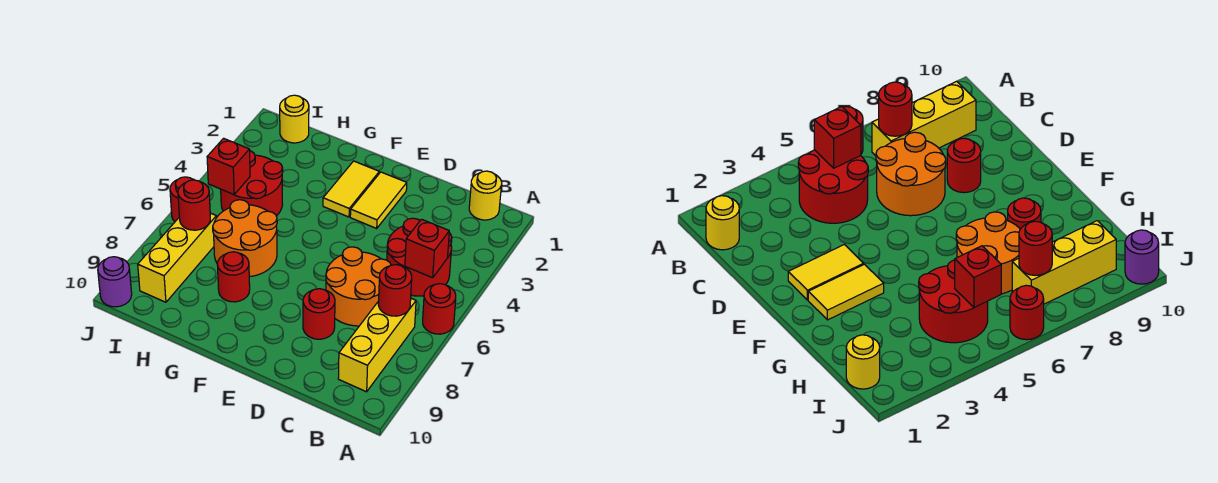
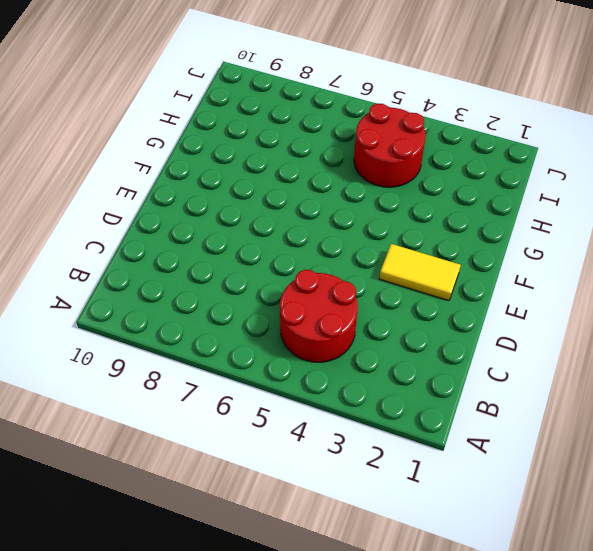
none -> red 1x1 round brick [423,284,456,334]
none -> yellow 1x1 round brick [469,171,502,220]
none -> yellow 1x3 brick [338,298,416,392]

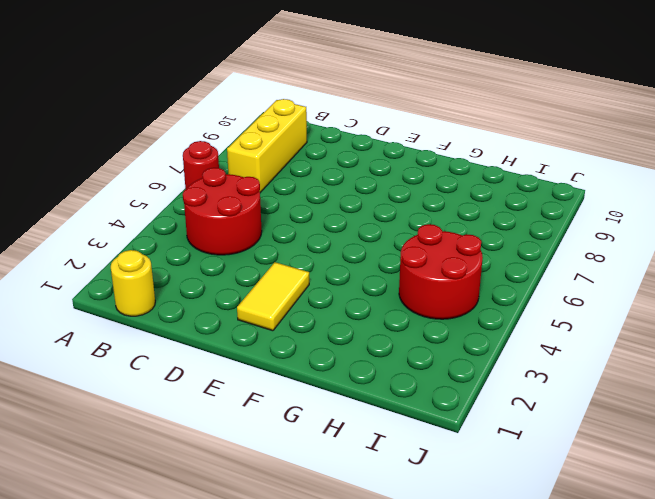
none -> orange 2x2 round brick [326,247,391,326]
none -> red 1x1 round brick [303,289,335,339]
none -> yellow 1x2 tile [323,161,379,217]

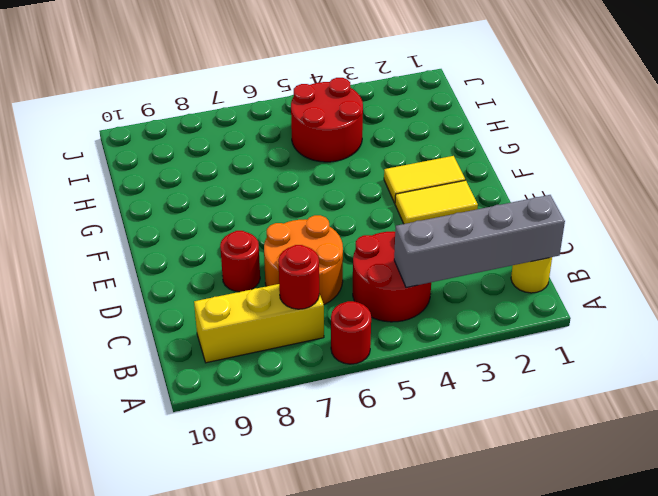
grey 1x4 brick [394,195,565,288] -> none
none -> orange 2x2 round brick [213,200,277,277]
none -> red 1x1 round brick [218,252,250,302]
none -> yellow 1x1 round brick [280,95,309,143]

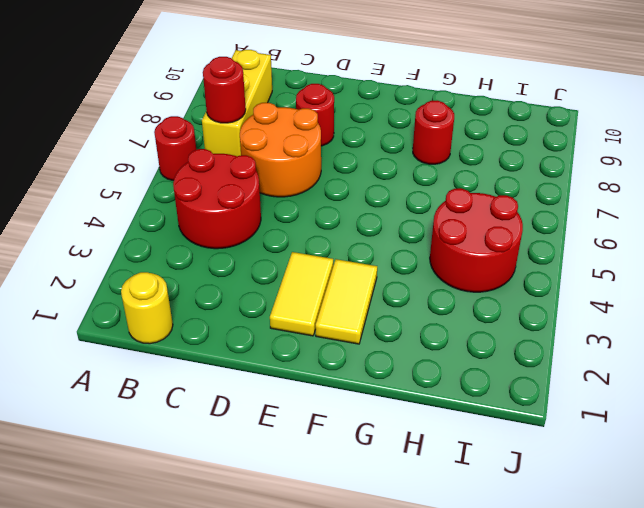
none -> orange 2x2 round brick [213,200,277,277]
none -> yellow 1x1 round brick [280,95,309,143]
none -> yellow 1x3 brick [138,213,216,302]

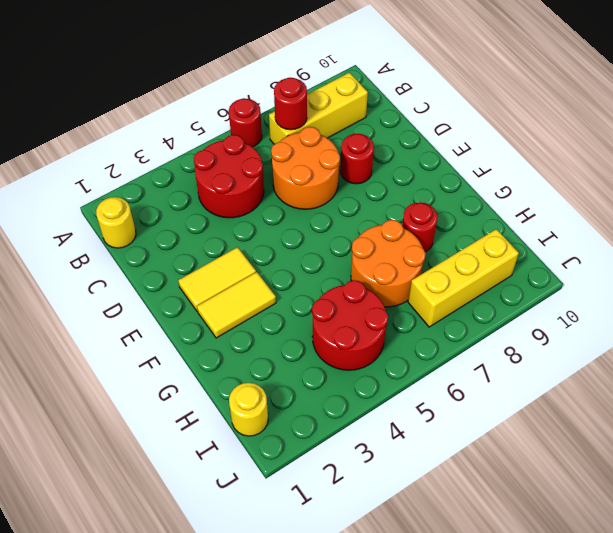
none -> red 1x1 round brick [170,177,194,222]
none -> purple 1x1 round brick [98,257,132,307]
none -> red 1x1 brick [405,219,449,278]

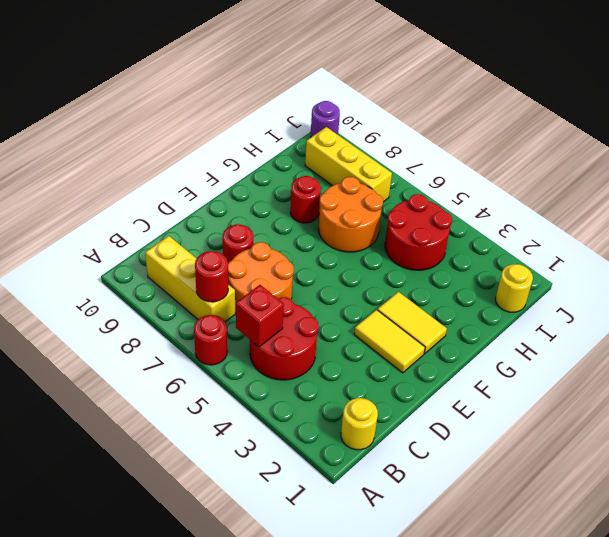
none -> red 1x1 round brick [170,177,194,222]
none -> red 1x1 brick [207,138,250,195]
none -> red 1x1 round brick [178,180,210,230]

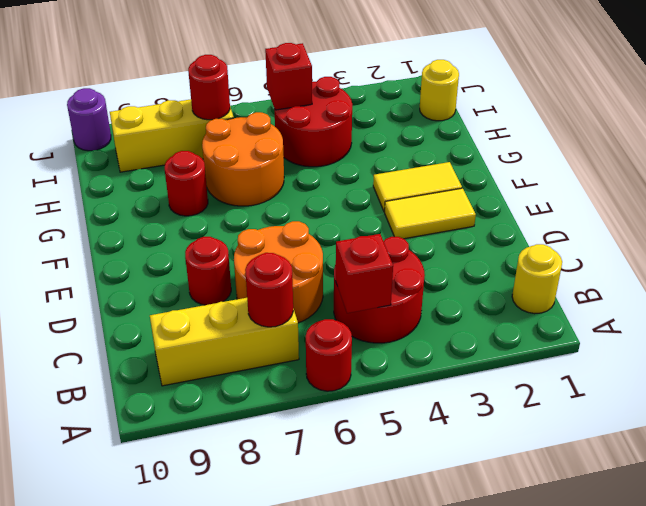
none -> red 1x1 round brick [170,177,194,222]

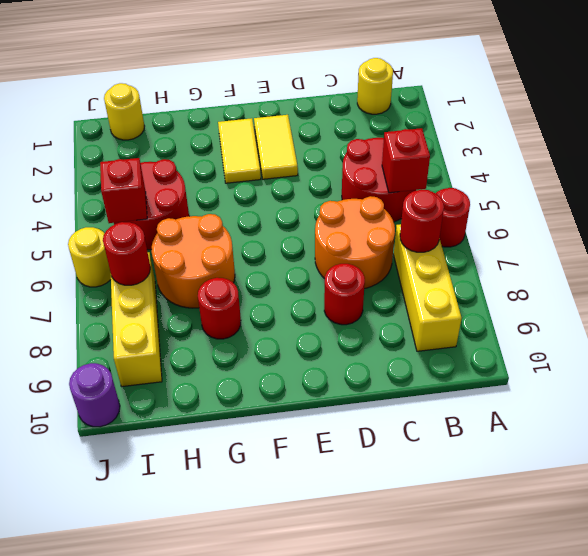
yellow 1x1 round brick [68,227,111,287] -> red 1x1 round brick [170,177,194,222]

